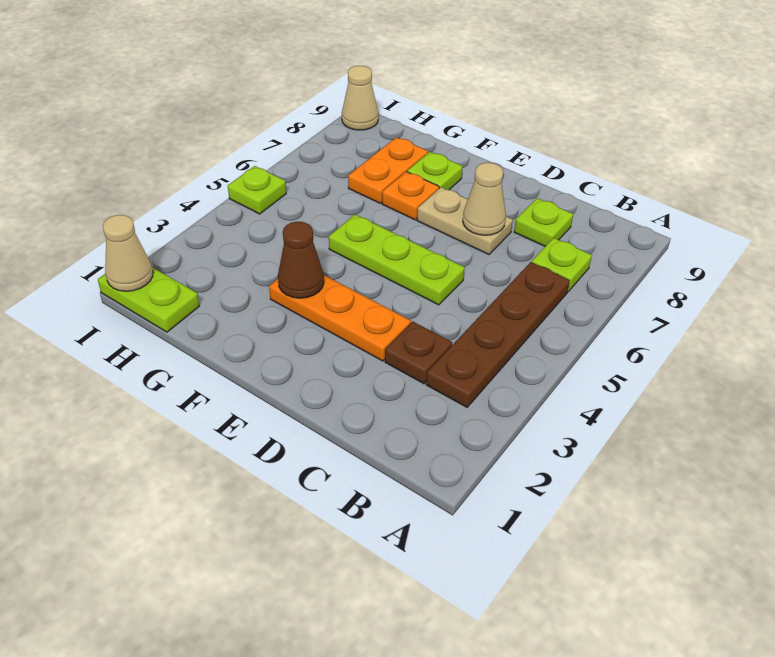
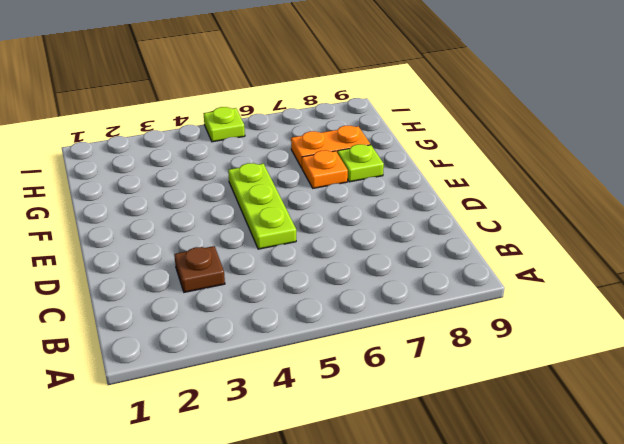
none -> brown 1x4 plate [426,262,570,407]
none -> lime 1x1 plate [532,238,592,292]
none -> lime 1x1 plate [514,198,573,246]

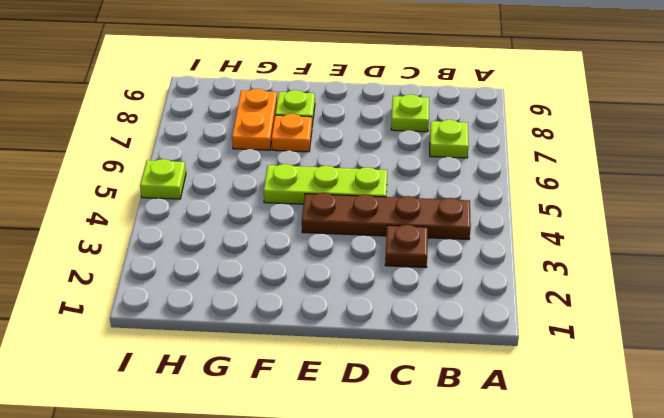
brown 1x4 plate [302,193,471,240] -> brown 1x4 plate turned to [426,262,570,407]
none -> orange 1x3 plate [269,275,411,361]
none -> tan 1x2 plate [417,187,513,255]
none -> lime 1x2 plate [98,267,199,332]

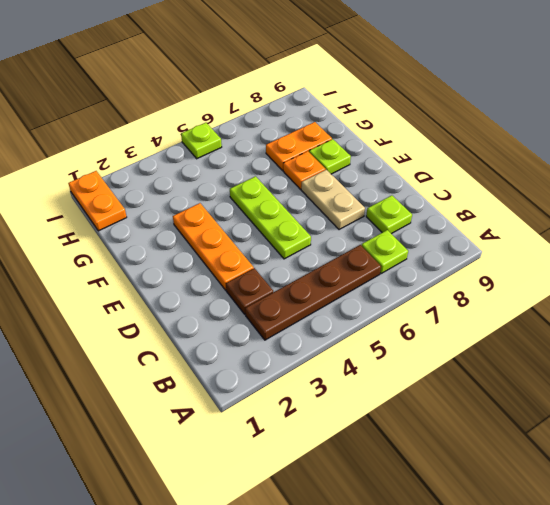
orange 1x2 plate [68,171,127,231] -> lime 1x2 plate [98,267,199,332]
none -> tan 1x1 cone [342,66,379,130]
none -> tan 1x1 cone [463,163,506,235]
none -> brown 1x1 cone [278,222,324,298]

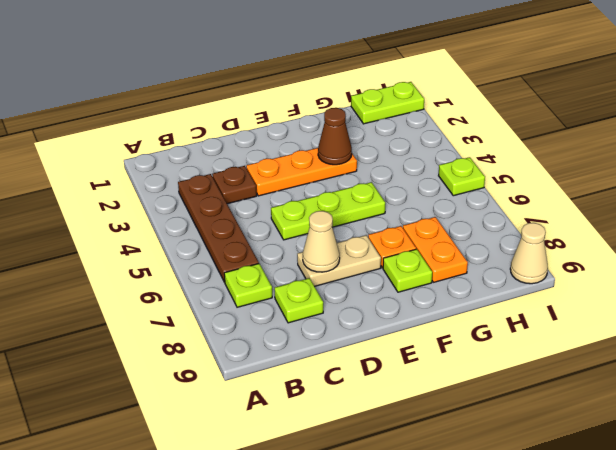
none -> tan 1x1 cone [103,215,153,291]

